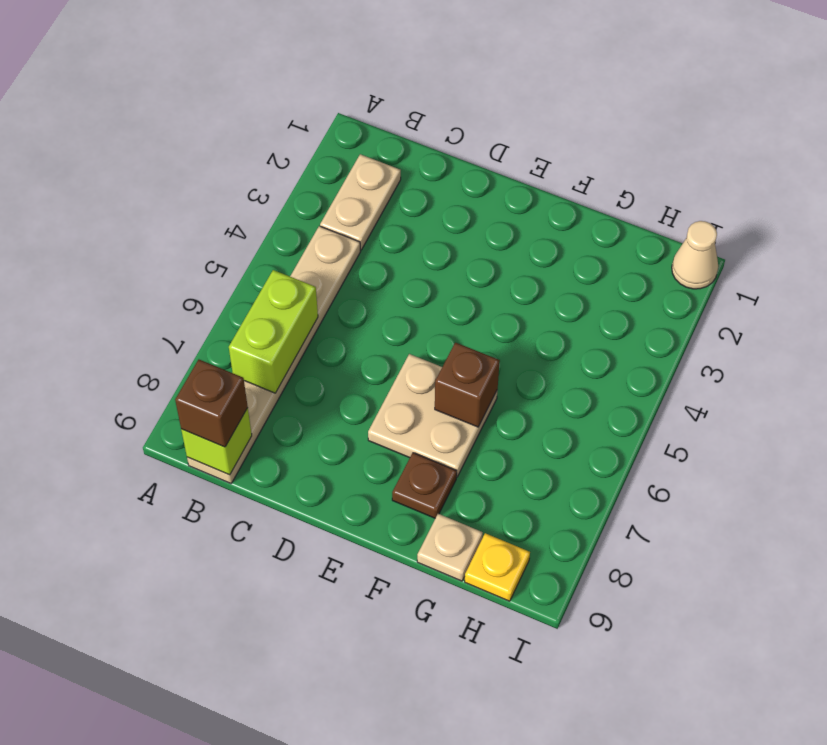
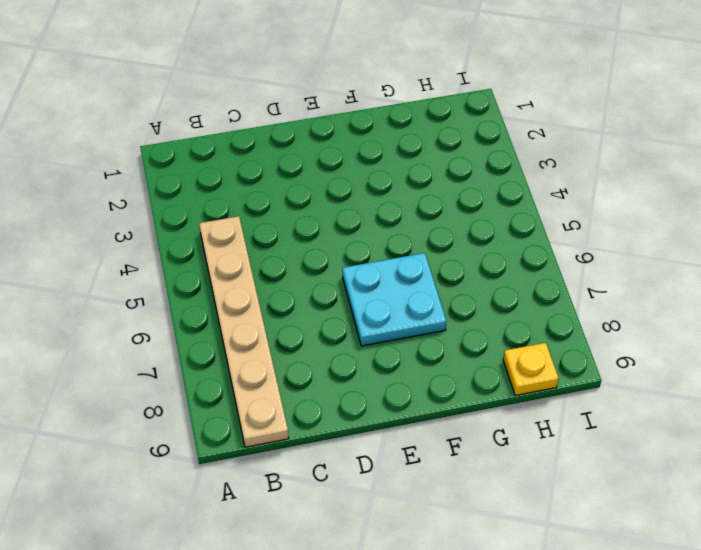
cyan 2x2 plate [343,253,446,346] -> tan 2x2 plate [368,354,497,477]
none -> tan 1x2 plate [320,154,401,250]
none -> brown 1x1 plate [392,453,457,518]

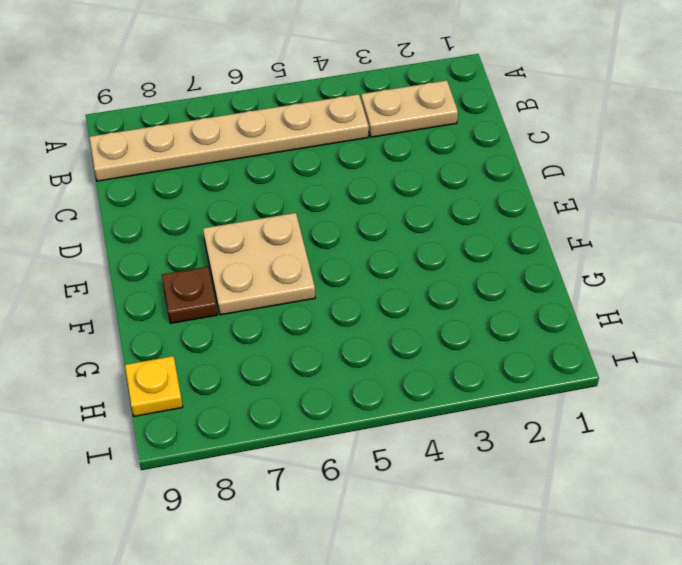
none -> tan 1x1 plate [417,514,483,581]
none -> tan 1x1 cone [672,221,718,289]

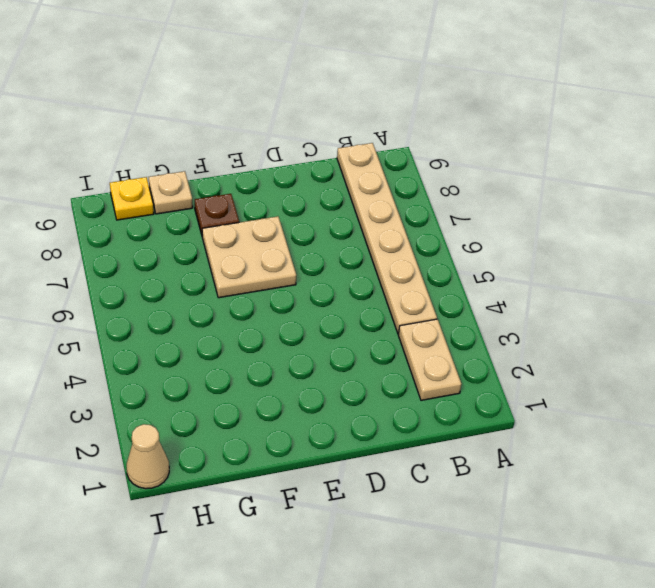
none -> lime 1x2 brick [229,270,318,393]
none -> lime 1x1 brick [181,408,252,475]

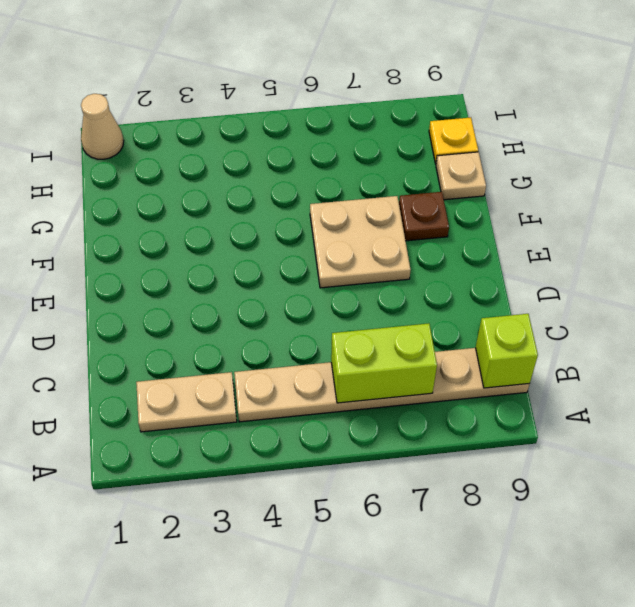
none -> brown 1x1 brick [435,343,500,427]
none -> brown 1x1 brick [175,360,248,447]

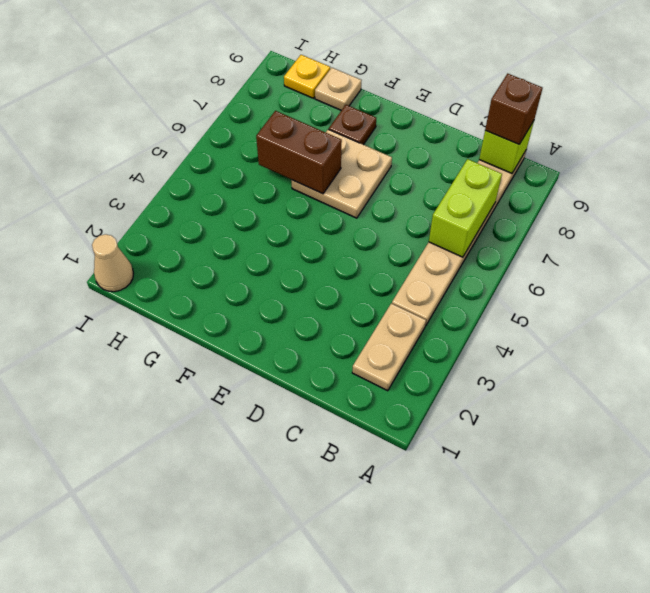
brown 1x2 brick [256,111,342,194] -> brown 1x1 brick [435,343,500,427]

